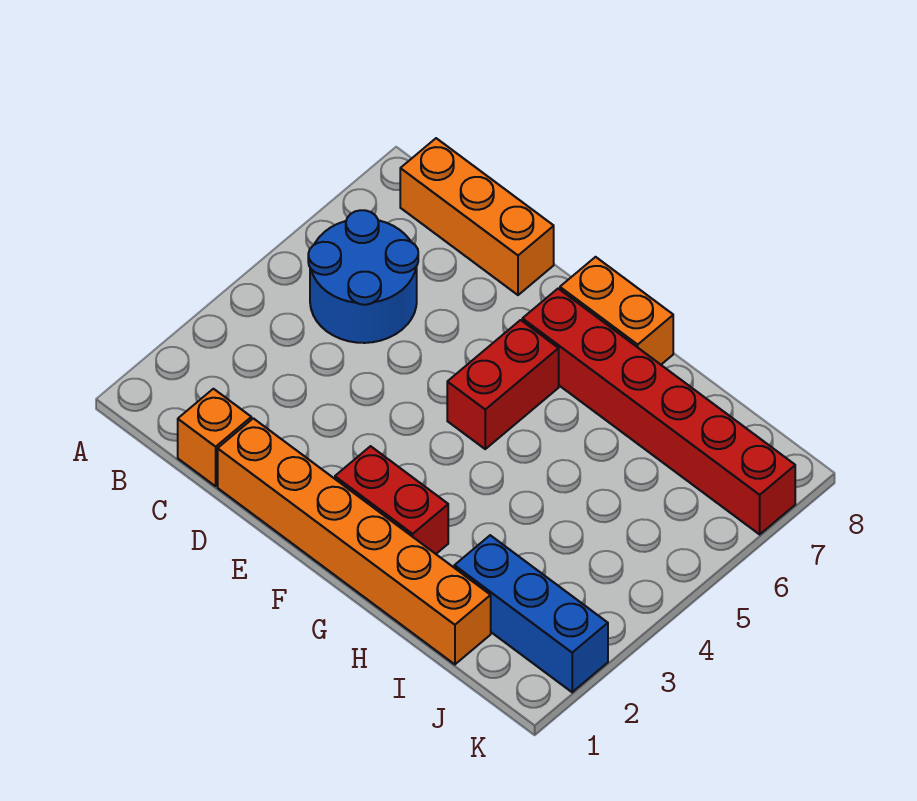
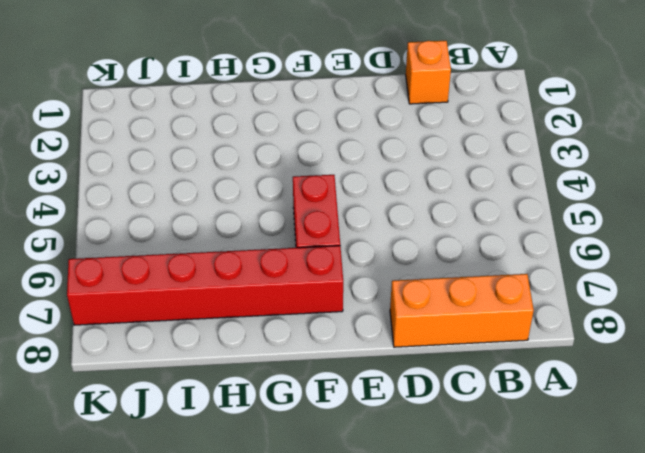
none -> blue 2x2 round brick [308,210,418,343]
none -> orange 1x6 brick [218,418,491,664]

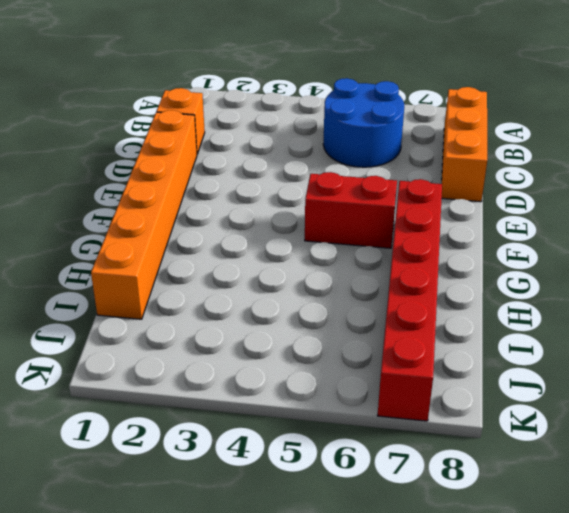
none -> red 1x2 brick [335,446,448,554]
none -> orange 1x2 brick [560,257,673,365]

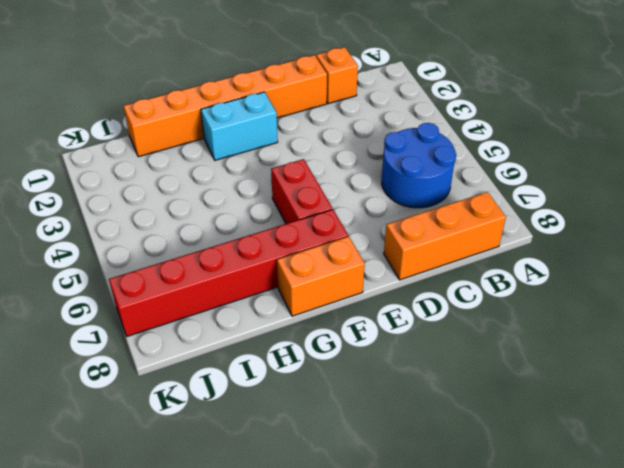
cyan 1x2 brick [201,92,278,160] -> red 1x2 brick [335,446,448,554]
none -> blue 1x3 brick [454,535,608,692]

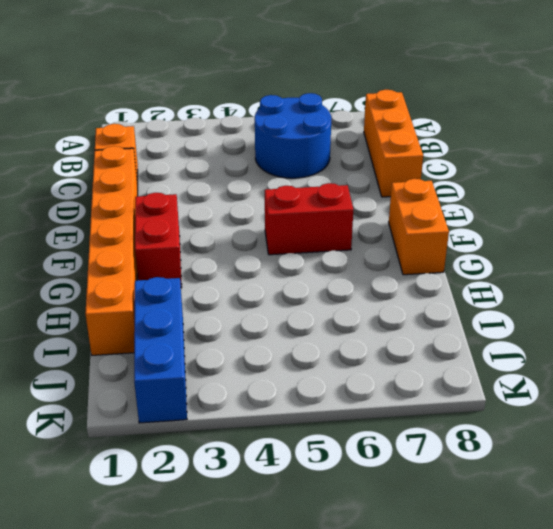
none -> red 1x6 brick [522,289,795,534]

